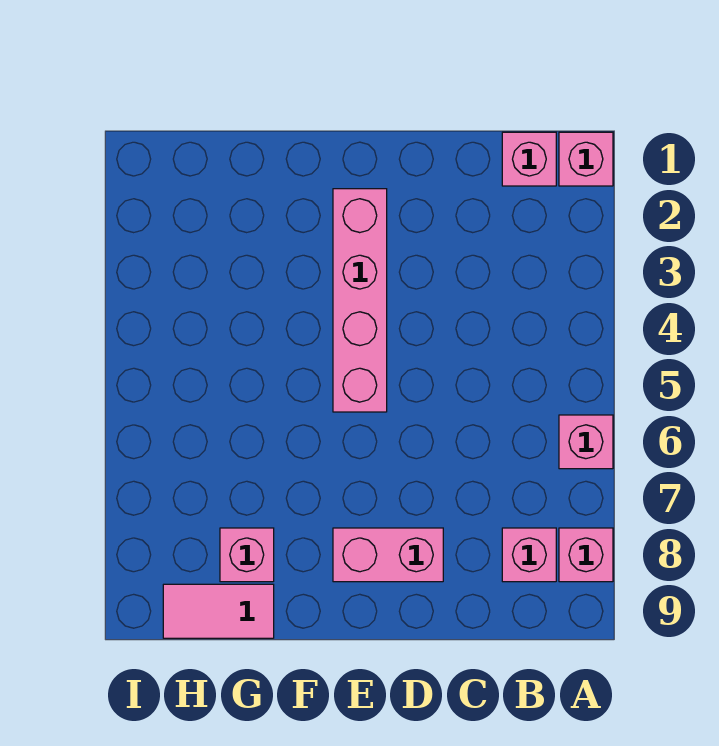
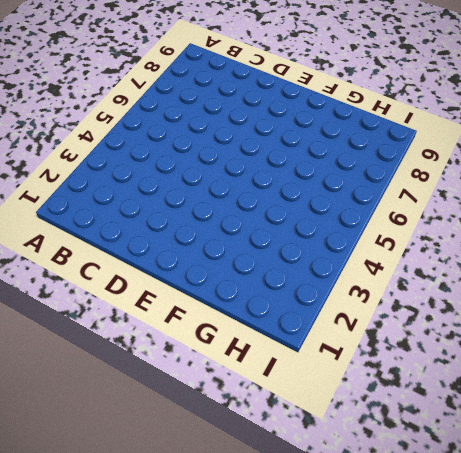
none -> pink 1x1 brick [559,132,613,186]
none -> pink 1x1 brick [559,415,613,469]

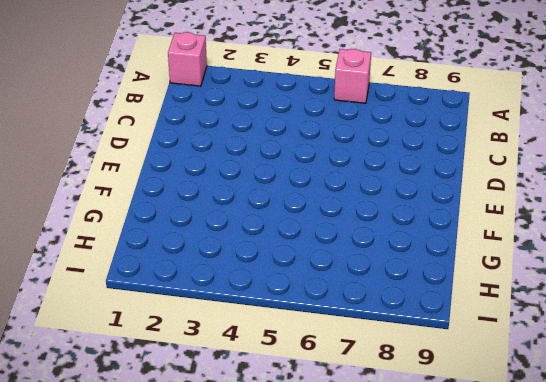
none -> pink 1x1 brick [559,528,613,582]
none -> pink 1x1 brick [502,132,556,186]

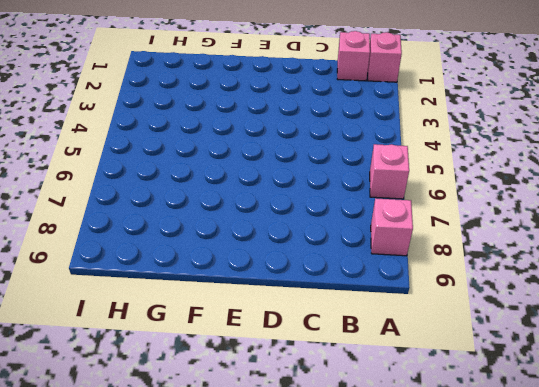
none -> pink 1x1 brick [502,528,556,582]
none -> pink 1x2 brick [333,528,443,582]

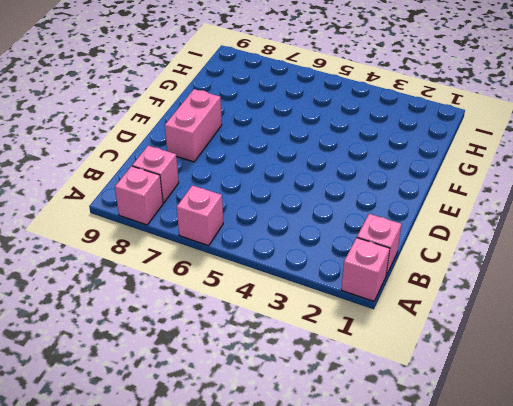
none -> pink 1x4 brick [333,189,387,412]
none -> pink 1x1 brick [220,528,274,582]

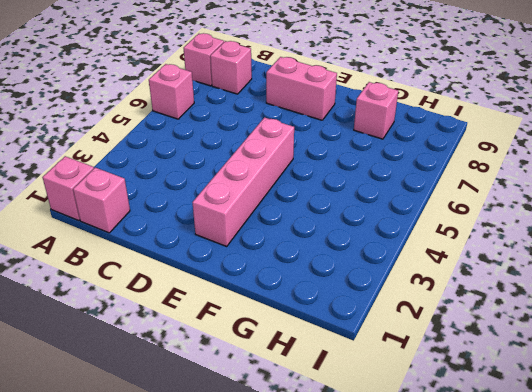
none -> pink 1x2 tile [163,584,274,638]

